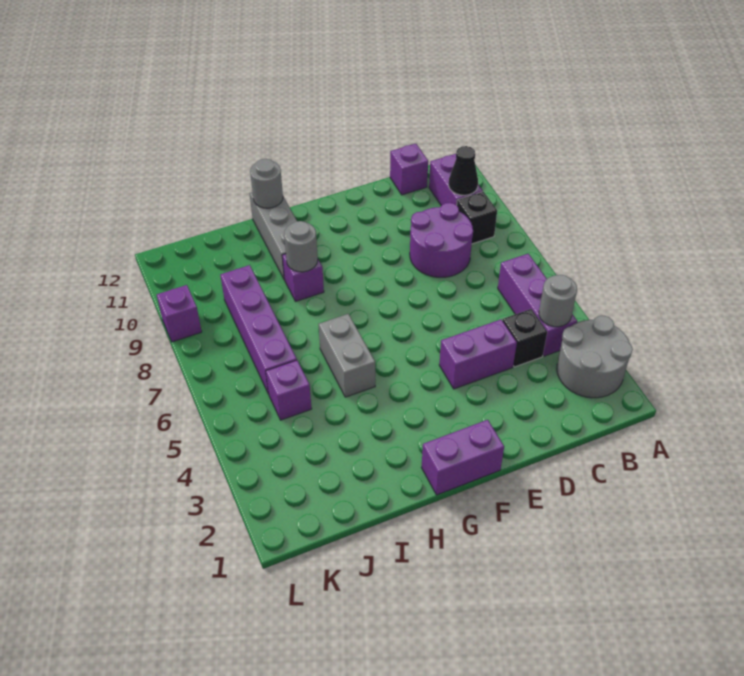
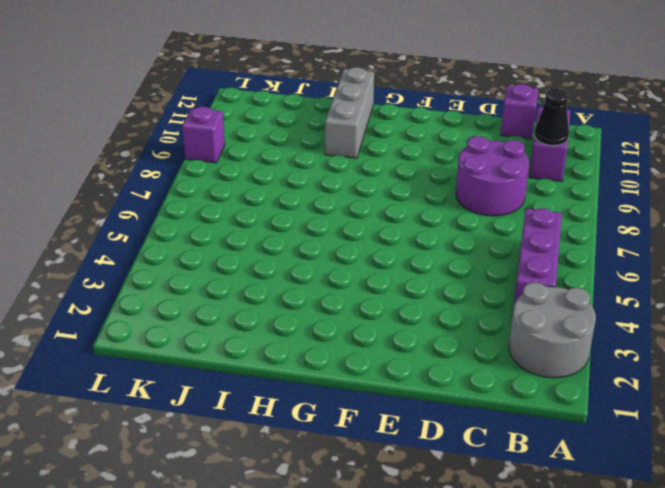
none -> black 1x1 brick [457,192,497,244]
none -> black 1x1 brick [503,309,547,367]
none -> purple 1x2 brick [439,320,517,389]

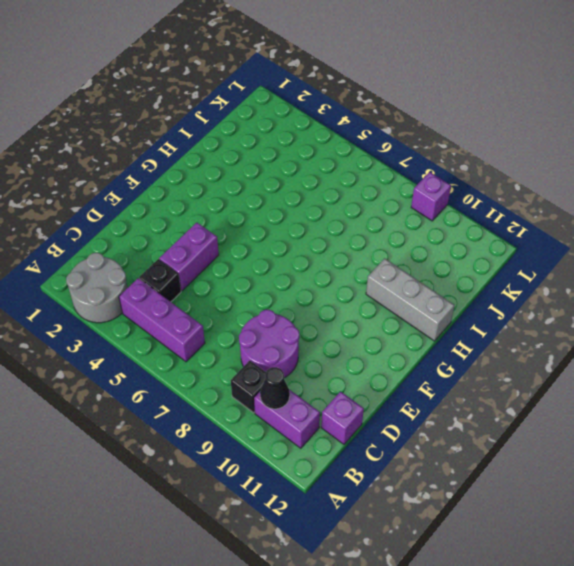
none -> purple 1x2 brick [422,420,504,495]
none -> grey 1x2 brick [318,314,375,397]
none -> purple 1x1 brick [282,254,324,301]

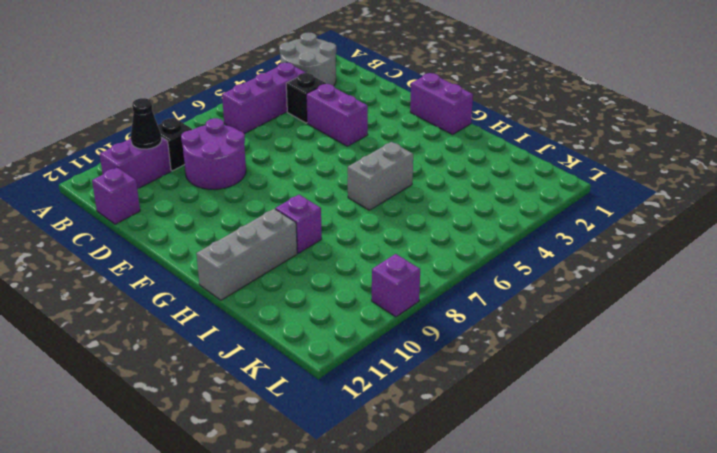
none -> purple 1x1 brick [266,360,312,420]
none -> purple 1x4 brick [220,265,297,394]
none -> grey 1x1 round brick [539,275,577,327]

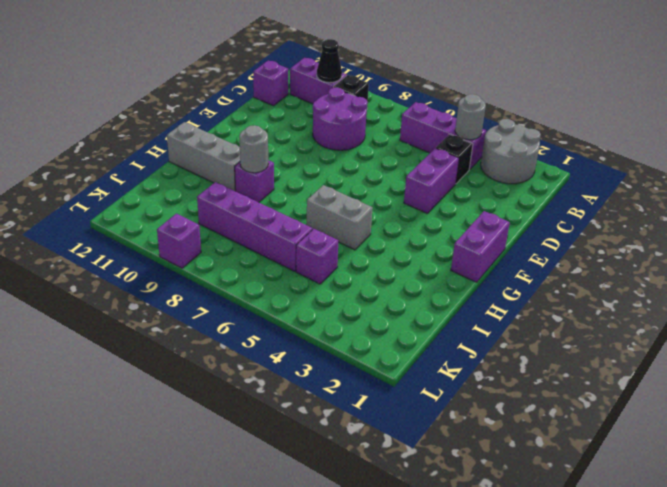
none -> grey 1x1 round brick [250,159,283,208]

